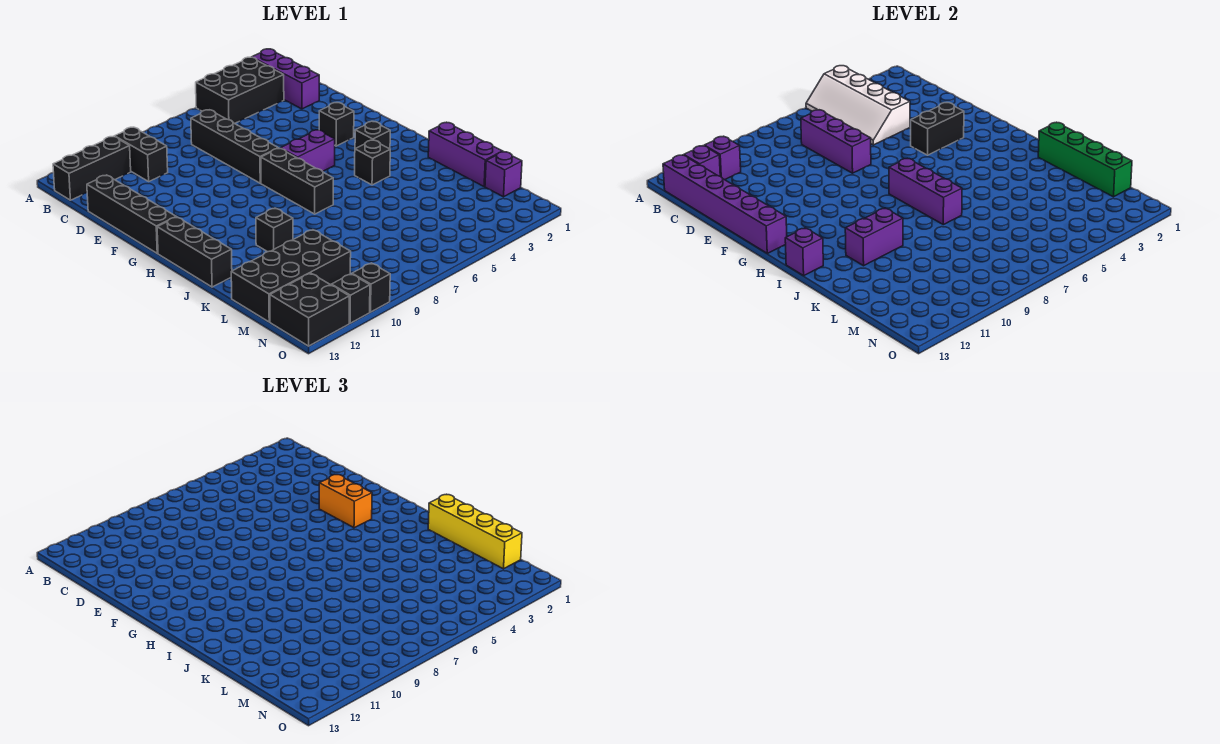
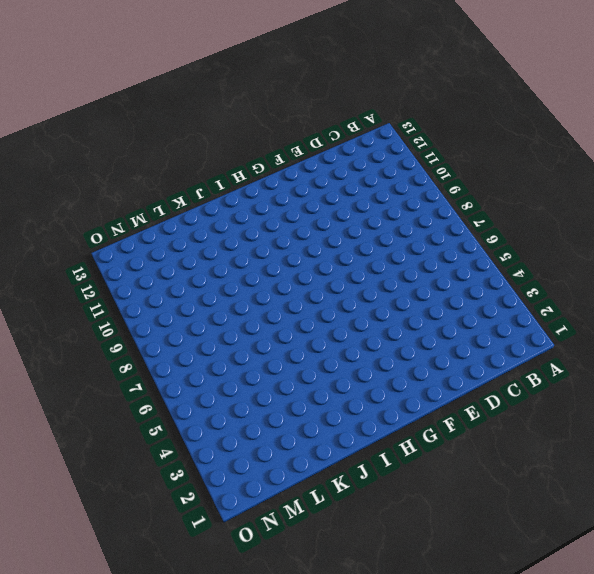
none -> purple 1x3 brick [252,49,319,109]
none -> black 2x3 brick [196,57,284,124]
none -> black 1x2 brick [115,127,168,181]
none -> black 1x3 brick [53,136,131,200]

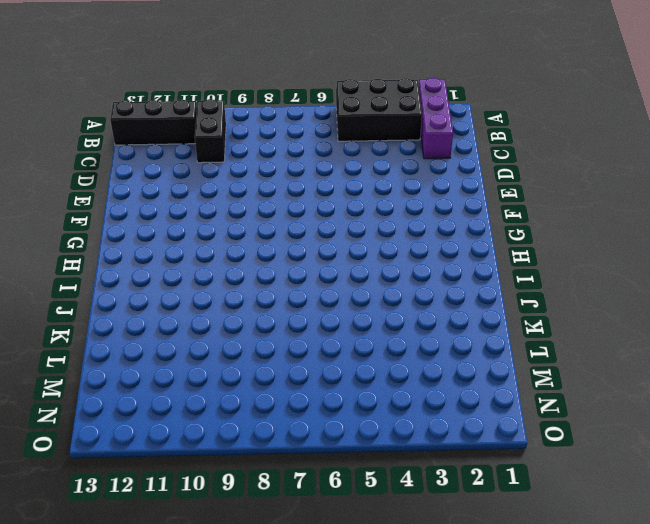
none -> black 1x4 brick [191,110,278,183]
none -> black 1x4 brick [87,175,176,253]
none -> black 1x1 brick [319,103,354,146]
none -> purple 1x2 brick [280,130,335,171]

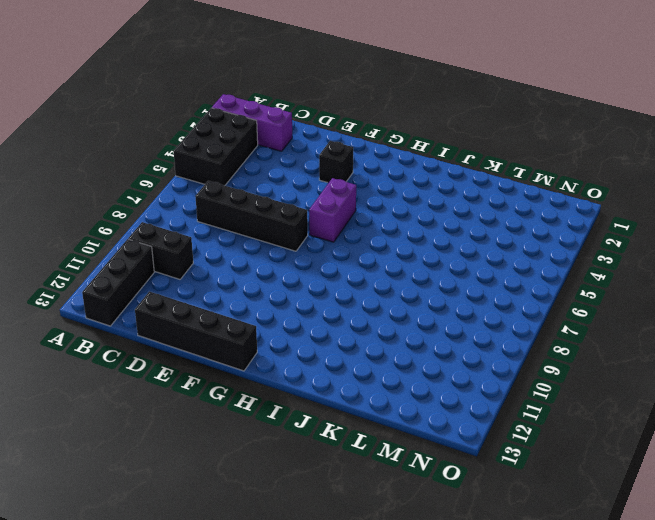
none -> black 1x3 brick [261,148,333,214]
none -> black 1x1 brick [355,121,390,149]
none -> black 1x3 brick [157,217,232,287]
none -> black 1x1 brick [355,140,390,185]

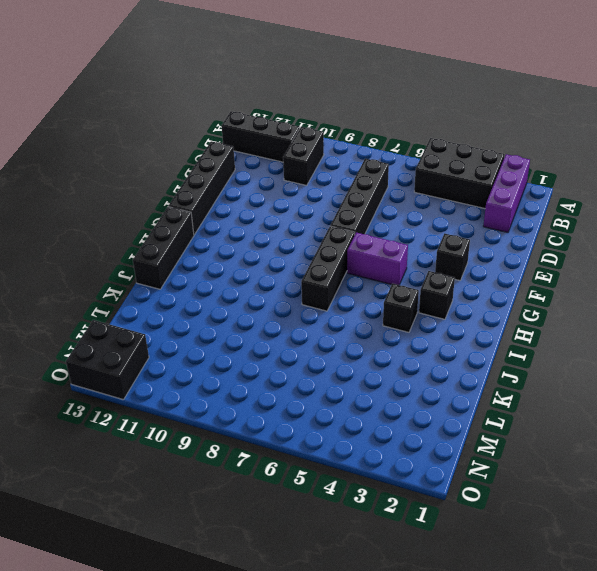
none -> purple 1x3 brick [428,122,503,187]
none -> black 1x1 brick [256,208,293,252]
none -> black 2x4 brick [231,230,351,322]
none -> purple 1x1 brick [485,152,522,197]

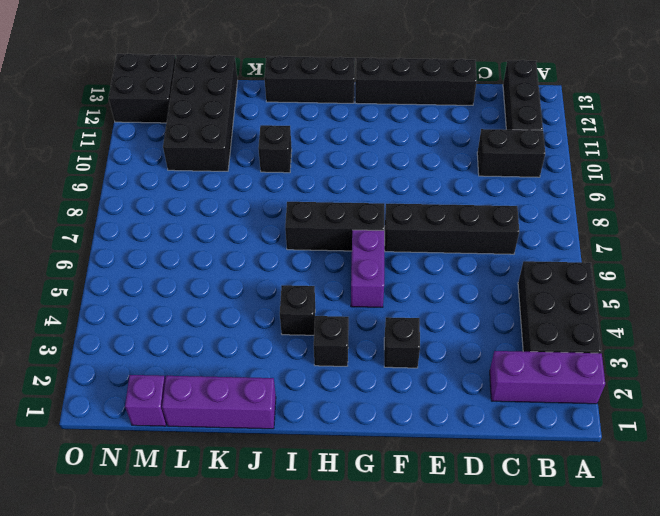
none -> black 1x1 brick [352,263,390,312]
none -> black 1x1 brick [331,274,370,323]
none -> white 2x4 slope [806,66,910,145]
none -> purple 1x1 brick [704,136,741,180]

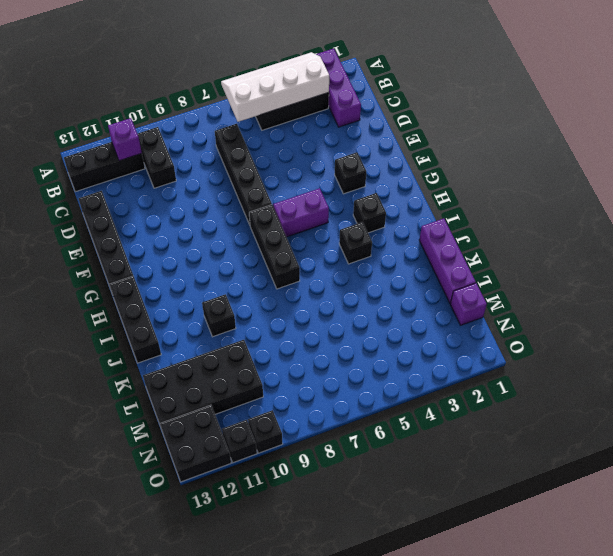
white 2x4 slope [221,52,329,122] -> white 2x4 slope turned to [806,66,910,145]
none -> purple 1x1 brick [684,146,720,176]
none -> purple 1x6 brick [663,155,787,253]
none -> purple 1x3 brick [801,110,871,173]
none -> black 1x2 brick [911,103,964,155]

